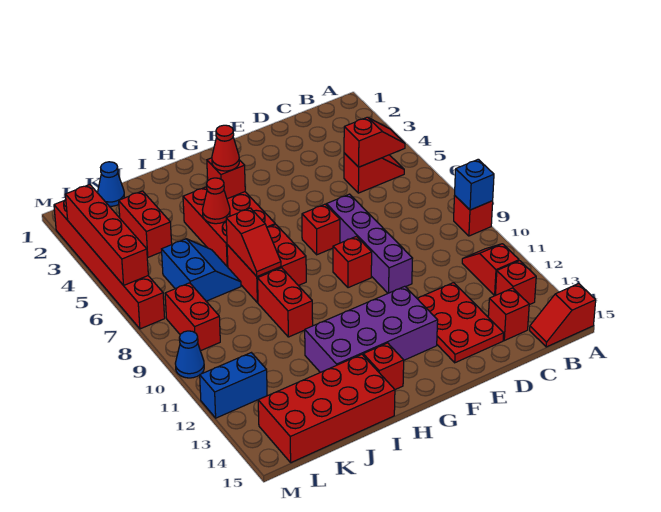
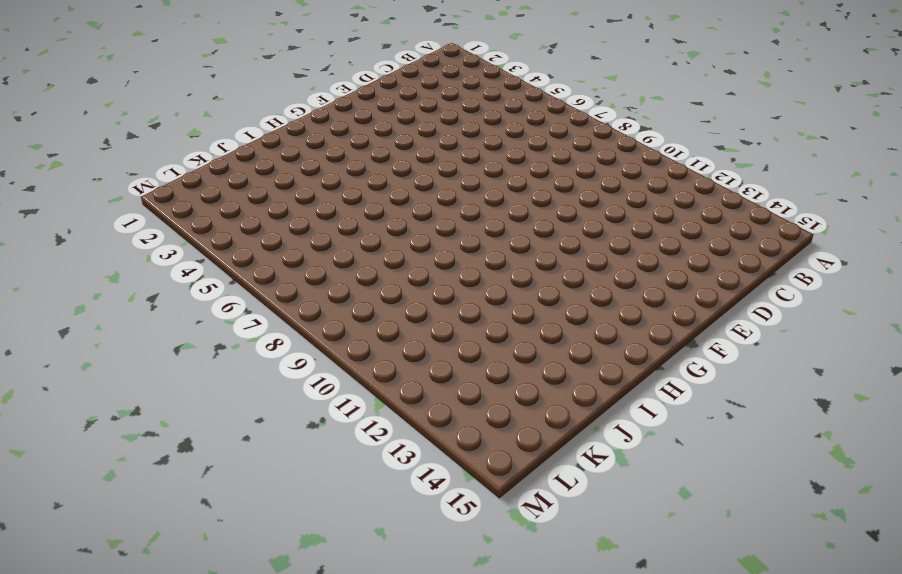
none -> red 1x1 brick [454,196,493,236]
none -> red 1x2 slope [530,284,596,347]
none -> red 1x2 slope [344,153,404,193]
none -> red 1x2 slope [462,244,519,296]

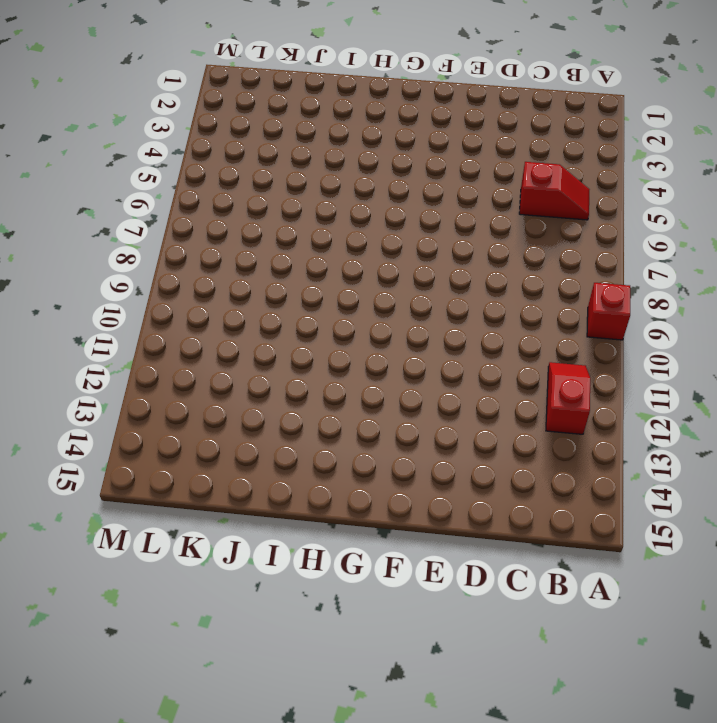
none -> red 1x2 slope [530,284,596,347]
none -> red 1x1 brick [496,261,536,305]
none -> red 1x1 brick [488,288,529,341]
none -> red 2x3 plate [417,283,504,363]

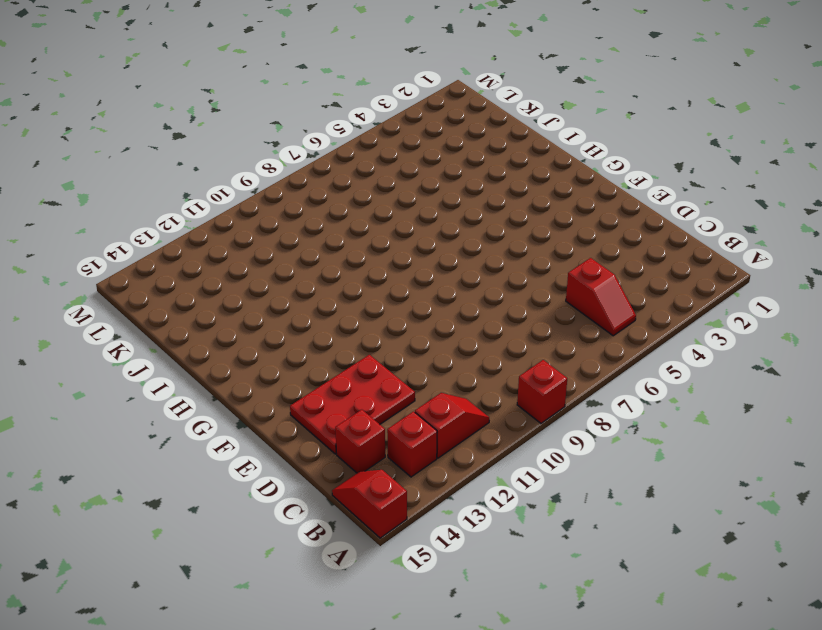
none -> purple 1x4 brick [326,194,413,293]
none -> red 1x1 brick [302,204,340,255]
none -> red 1x1 brick [333,236,372,288]
none -> purple 2x4 brick [305,286,438,372]

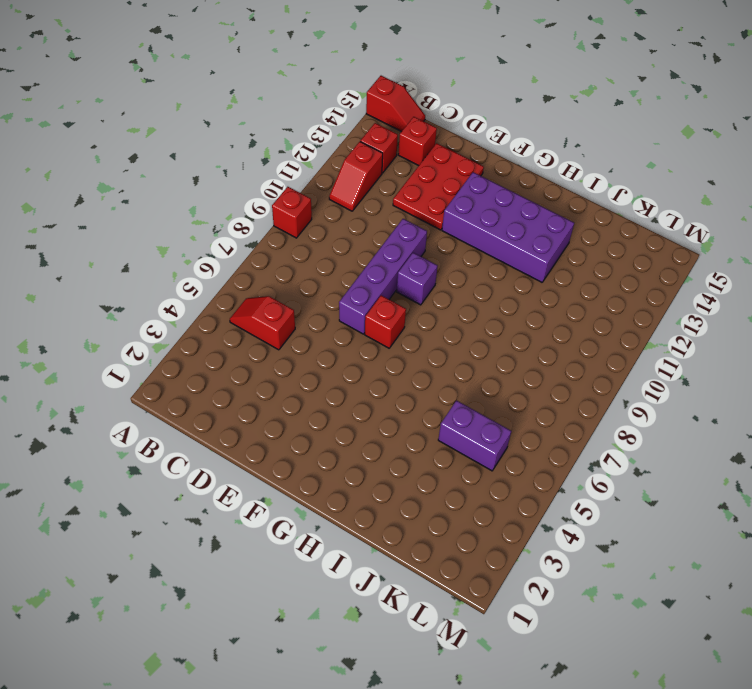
purple 1x1 brick [397,253,438,305] -> red 1x1 brick [333,236,372,288]
purple 1x2 brick [438,400,511,471] -> none
none -> red 2x3 brick [183,187,275,267]
none -> red 2x2 brick [227,224,306,303]
none -> red 1x1 brick [363,343,404,390]
none -> red 1x2 brick [258,268,313,337]

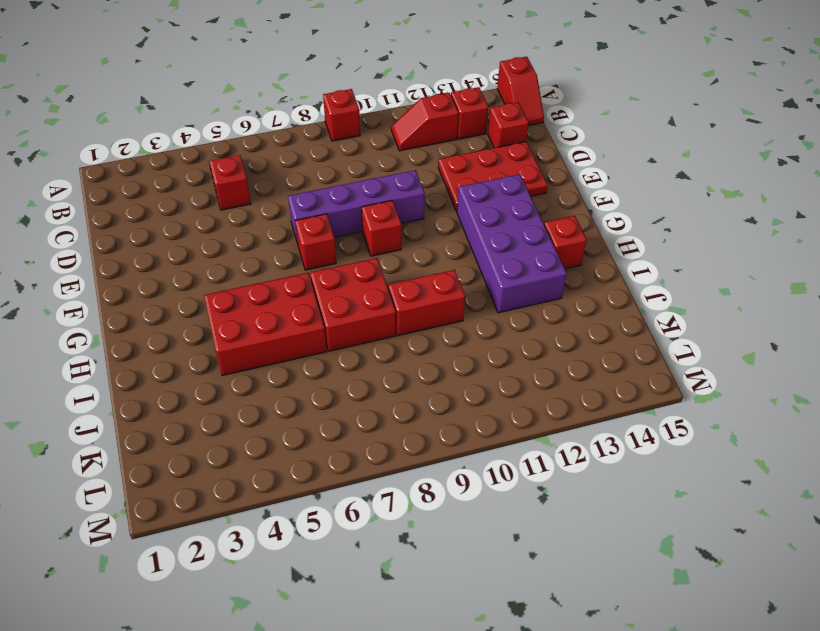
none -> red 2x4 brick [258,354,395,463]
none -> blue 2x2 slope [162,239,241,301]
none -> blue 1x1 cone [98,162,125,206]
none -> red 1x2 brick [119,191,172,257]

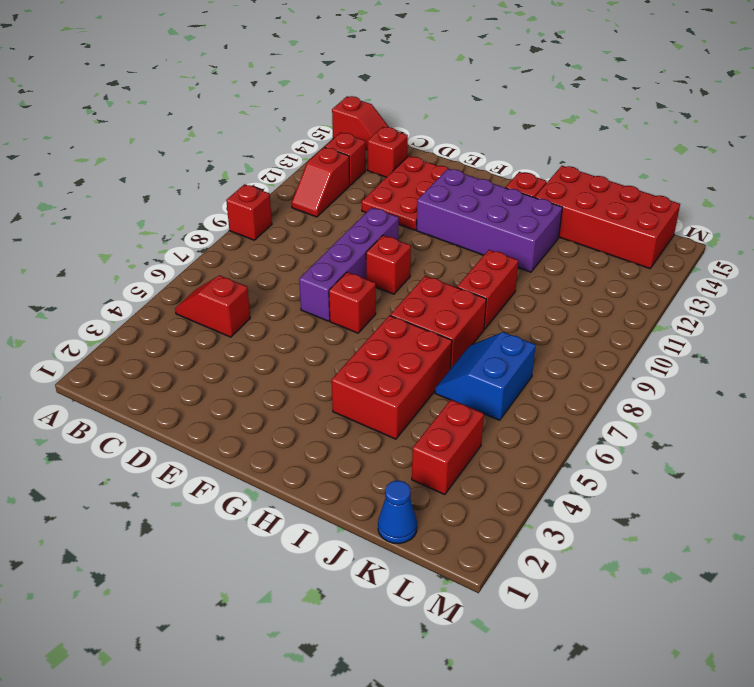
none -> red 1x2 brick [165,283,220,351]
none -> blue 1x2 brick [200,353,267,418]
none -> red 1x6 brick [54,200,165,329]
none -> blue 1x1 cone [175,331,204,378]

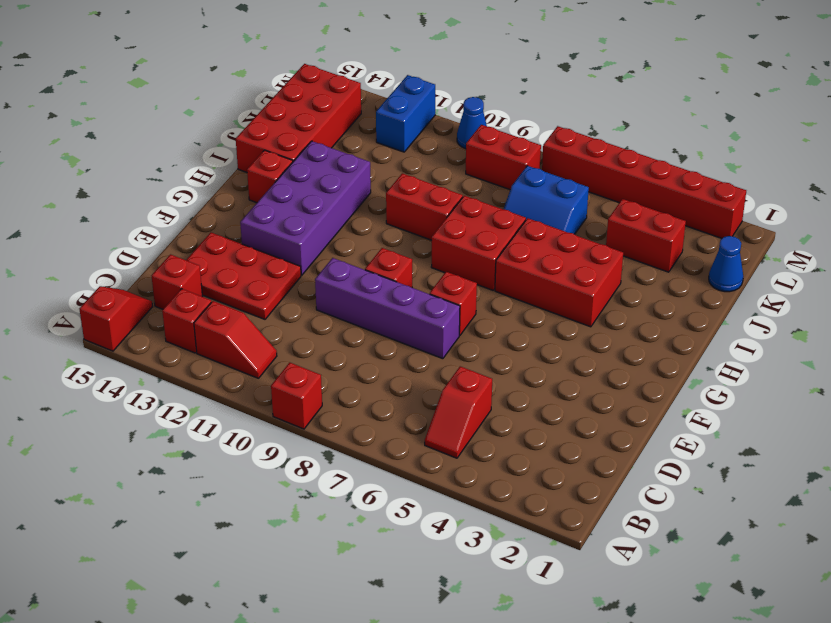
none -> blue 1x1 brick [455,159,494,210]
none -> red 1x2 slope [344,117,405,167]
none -> red 1x1 brick [207,158,245,199]
none -> red 1x1 cone [203,178,230,224]

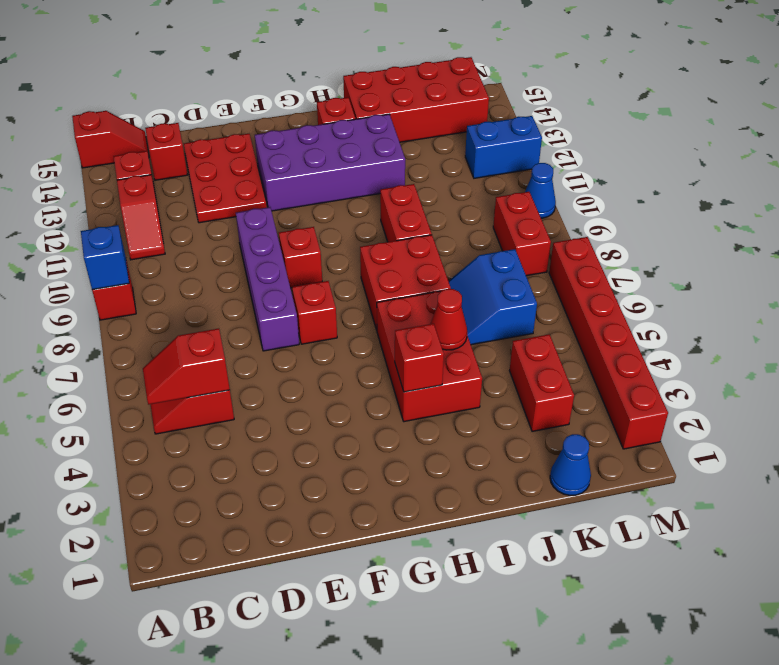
none -> red 1x2 slope [226,208,281,276]
none -> red 1x4 brick [65,185,148,285]
none -> red 1x1 cone [212,125,239,171]

